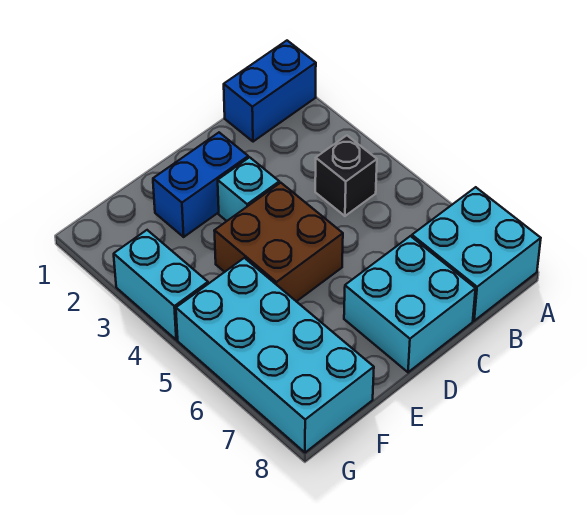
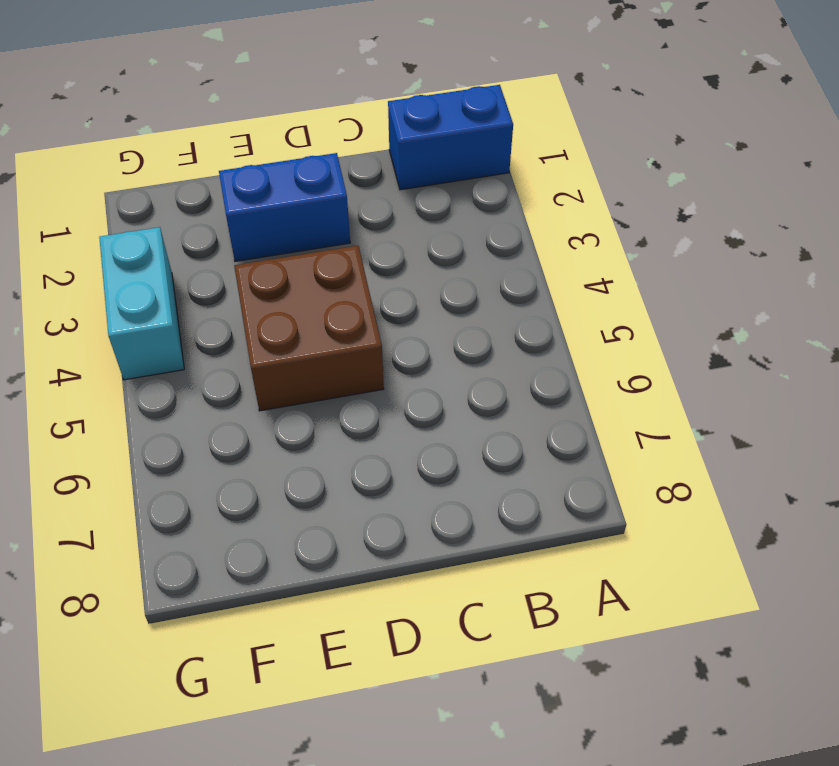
none -> cyan 2x2 brick [412,187,541,321]
none -> black 1x1 brick [315,135,377,216]

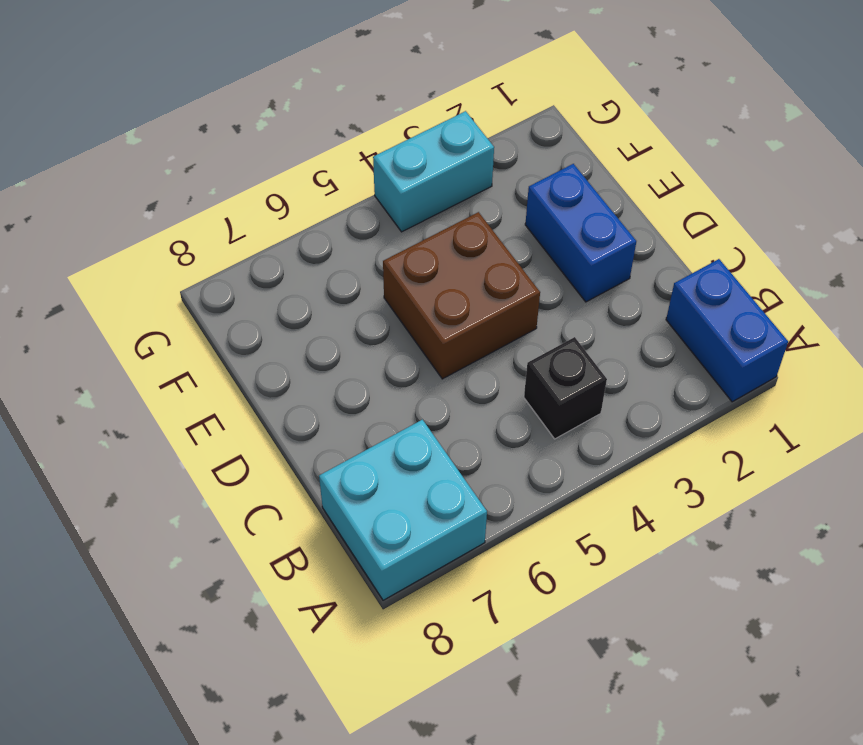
none -> cyan 2x2 brick [344,236,476,372]
none -> cyan 1x1 brick [218,157,279,221]

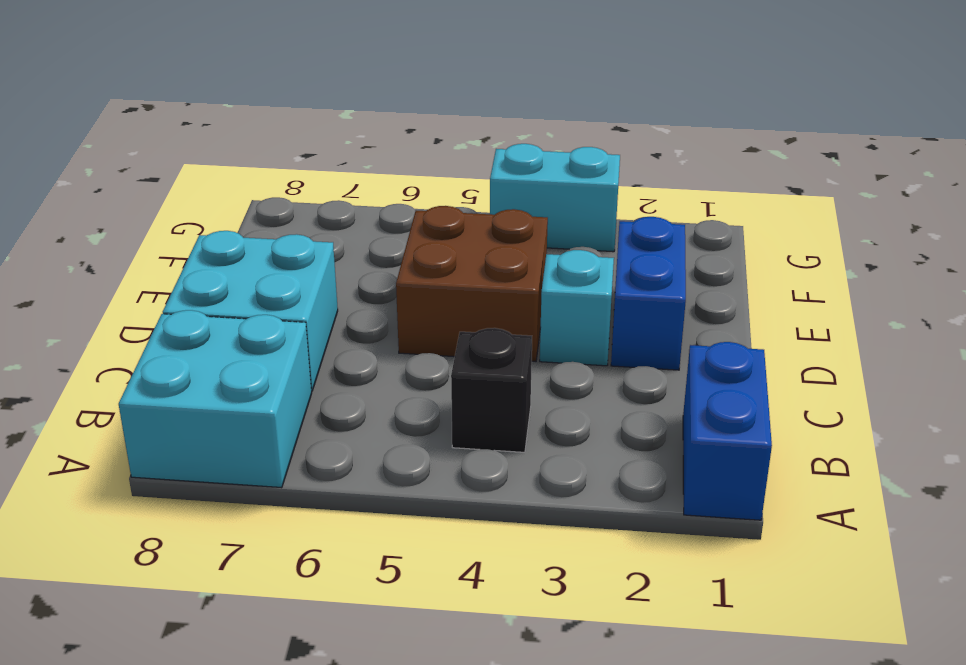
none -> cyan 2x4 brick [176,258,374,453]

